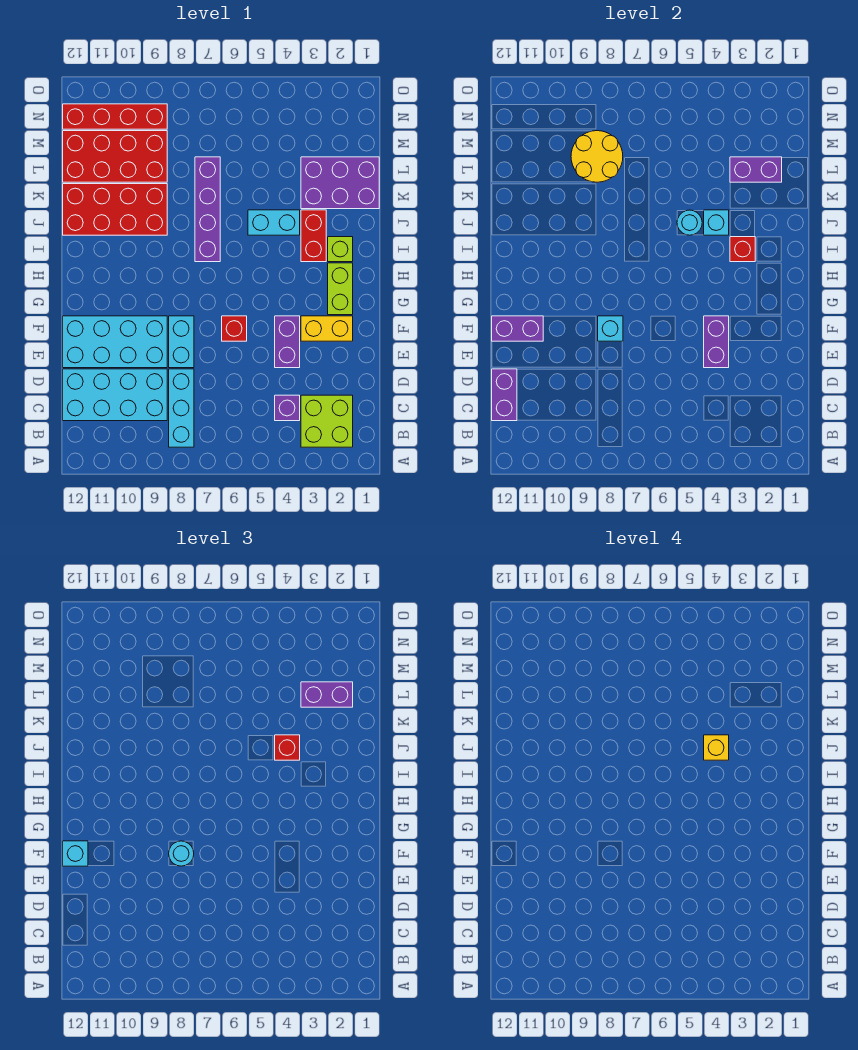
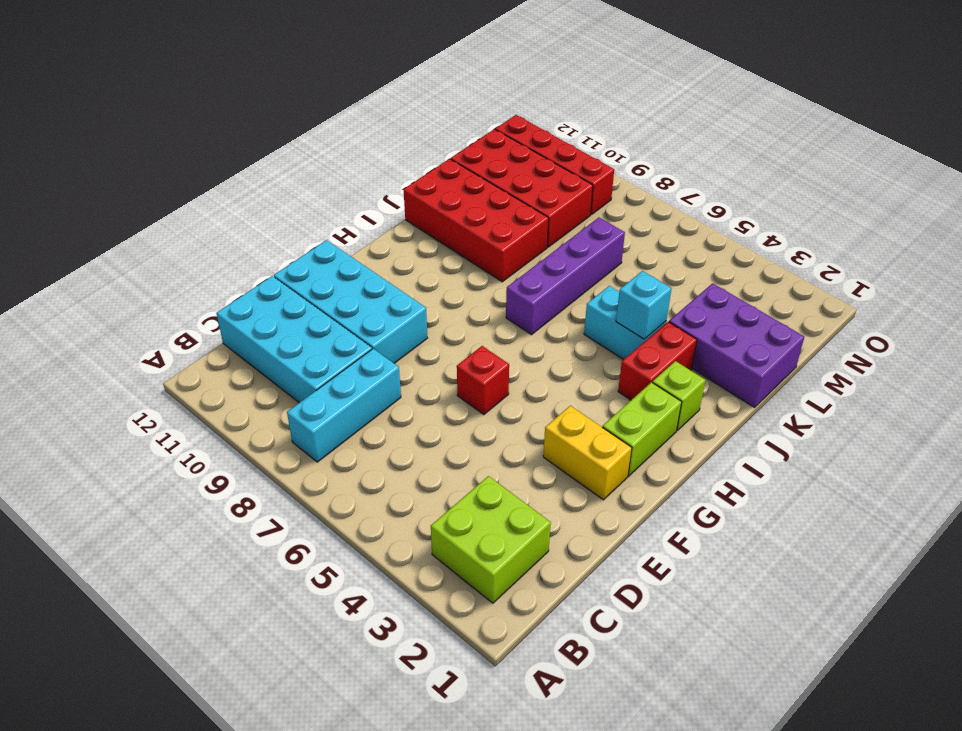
none -> purple 1x1 brick [275,395,300,421]
none -> purple 1x2 brick [275,316,300,368]
none -> cyan 1x2 brick [169,316,194,368]
none -> purple 1x2 brick [492,369,517,421]

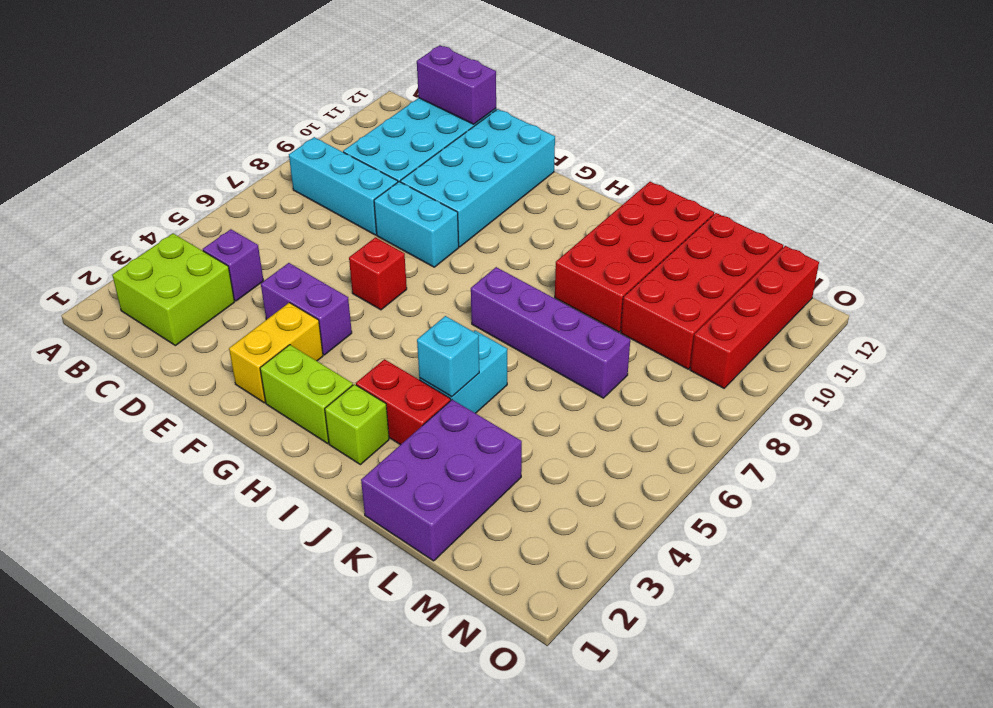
none -> purple 1x2 brick [704,316,729,368]
none -> cyan 1x1 brick [598,316,623,341]
none -> purple 1x2 brick [492,316,543,341]
none -> red 1x1 brick [730,237,755,262]

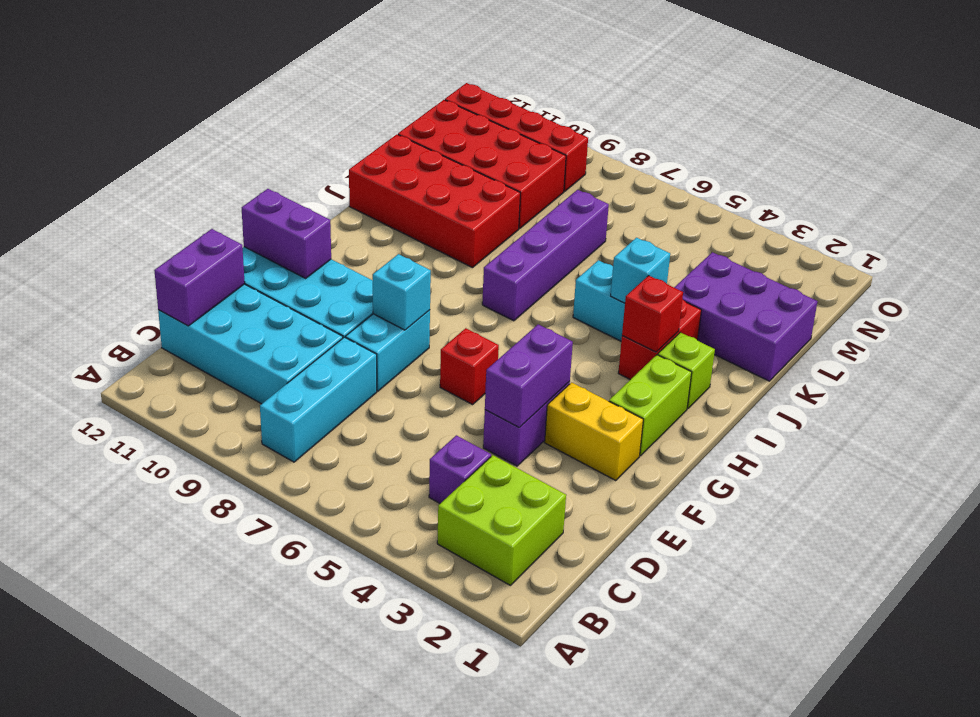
none -> cyan 1x1 round brick [677,210,702,235]
none -> purple 1x2 brick [730,157,782,182]
none -> yellow 2x2 round brick [571,131,623,182]
none -> cyan 1x1 round brick [169,841,194,866]

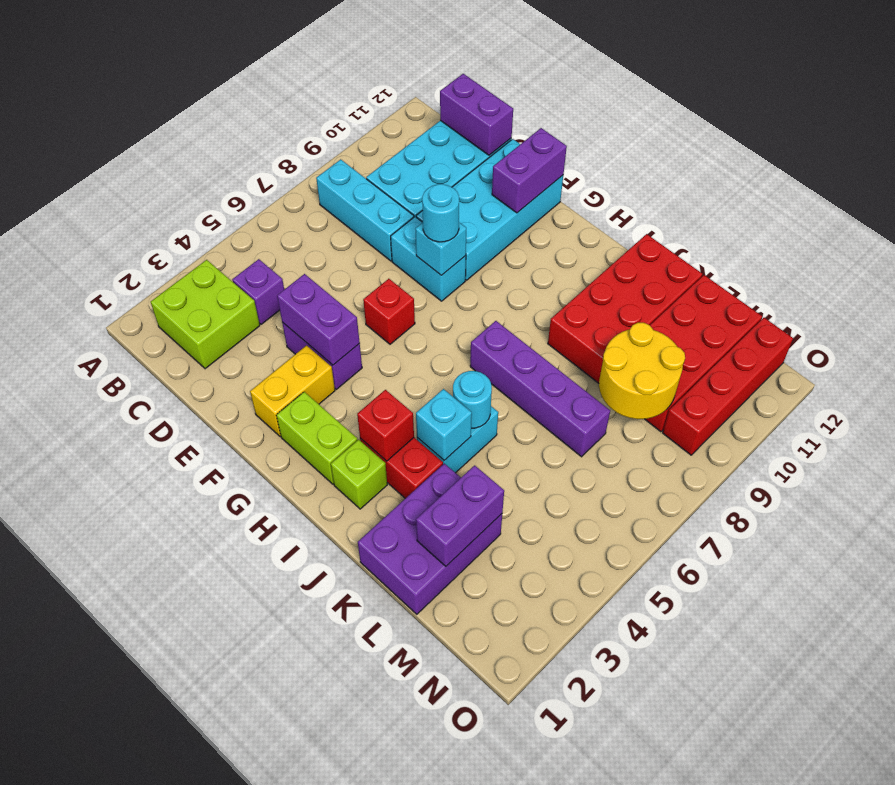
none -> cyan 1x1 brick [63,841,88,866]
none -> red 1x1 brick [275,735,300,760]
none -> purple 1x2 brick [301,682,353,707]
none -> yellow 1x1 brick [704,735,729,760]

